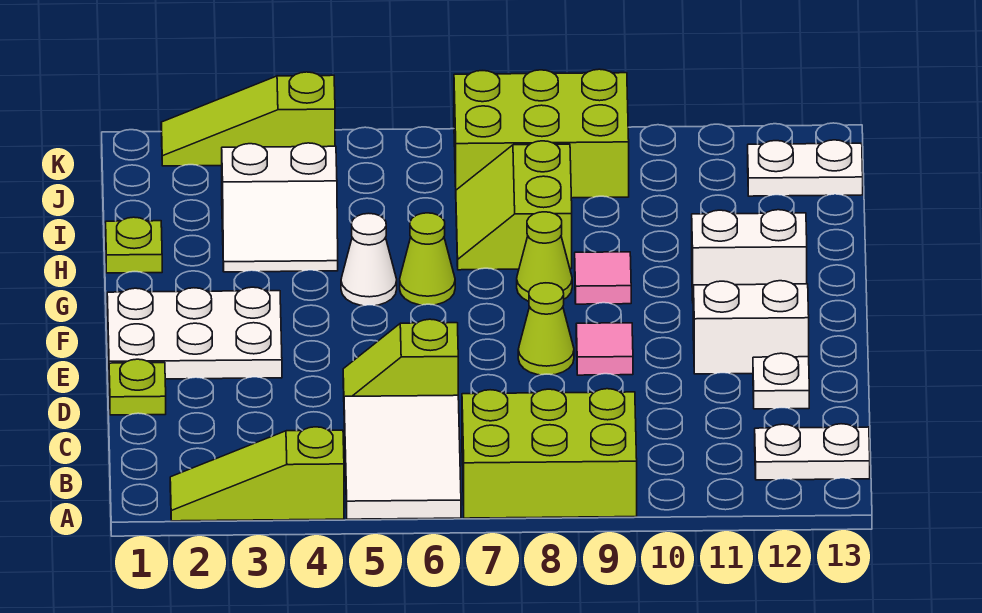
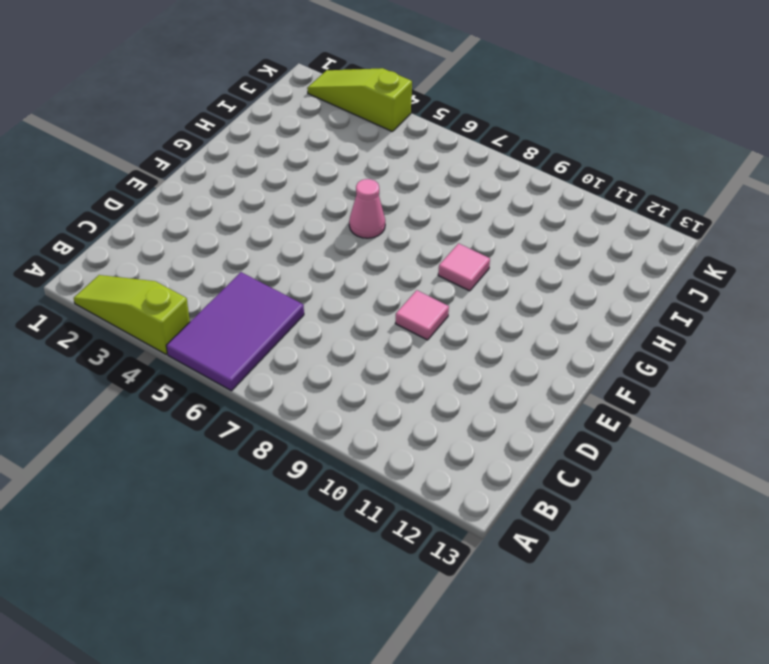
purple 2x3 tile [166,272,304,391] -> white 2x3 tile [344,395,461,519]
pink 1x1 cone [349,179,385,238] -> lime 1x1 cone [400,213,455,305]
none -> lime 2x3 brick [462,389,637,518]
none -> white 1x2 plate [755,424,870,480]
none -> lime 1x1 plate [109,359,166,415]

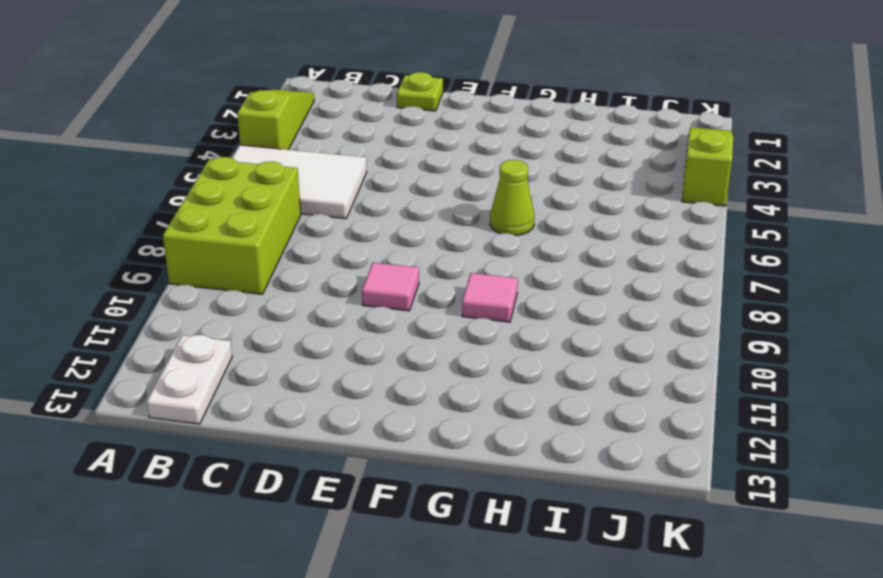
none -> lime 1x2 slope [343,319,458,397]
none -> white 1x1 plate [753,353,809,409]
none -> white 2x3 plate [107,287,282,379]

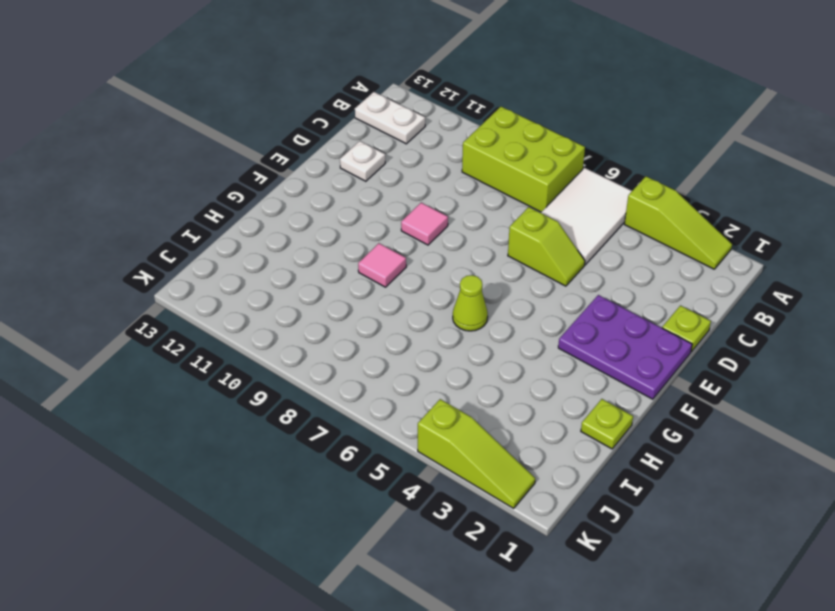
purple 2x3 plate [558,295,692,399] -> white 2x3 plate [107,287,282,379]
none -> lime 1x1 cone [518,283,574,375]
none -> white 1x2 brick [693,281,809,374]
none -> white 1x1 cone [341,213,397,306]

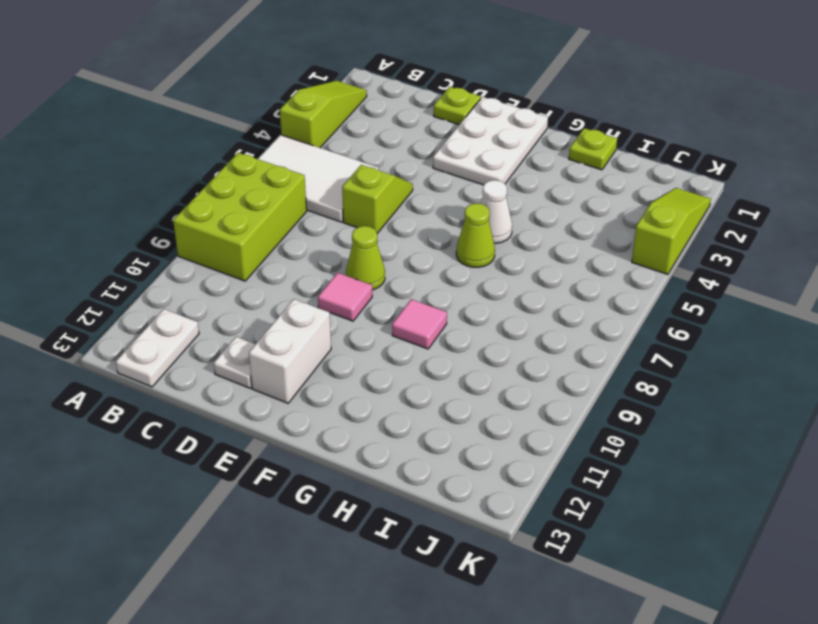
none -> lime 1x1 cone [517,212,572,302]
none -> white 1x2 brick [692,210,807,300]
none -> white 2x2 slope [222,143,338,272]

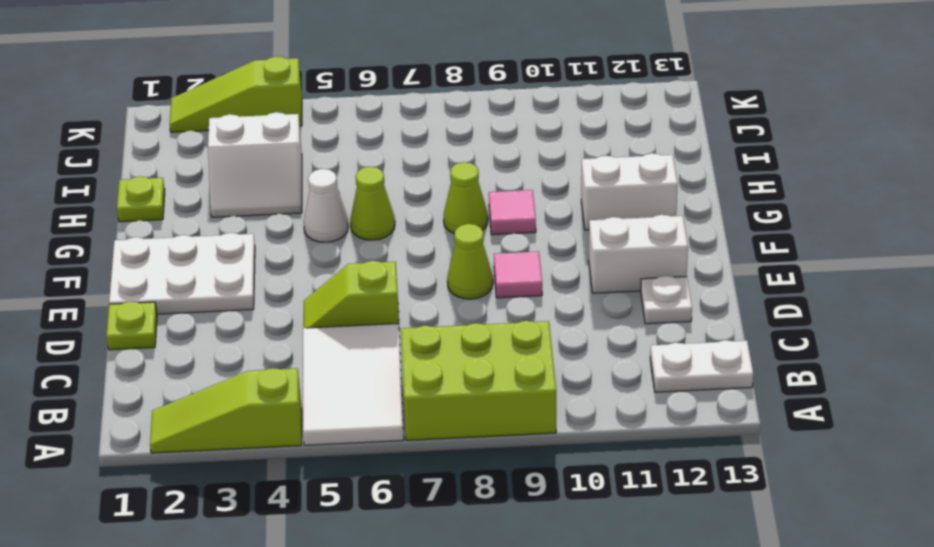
none -> lime 2x2 slope [456,141,572,270]
none -> lime 2x3 brick [454,69,629,198]
none -> white 1x2 plate [748,140,863,196]

